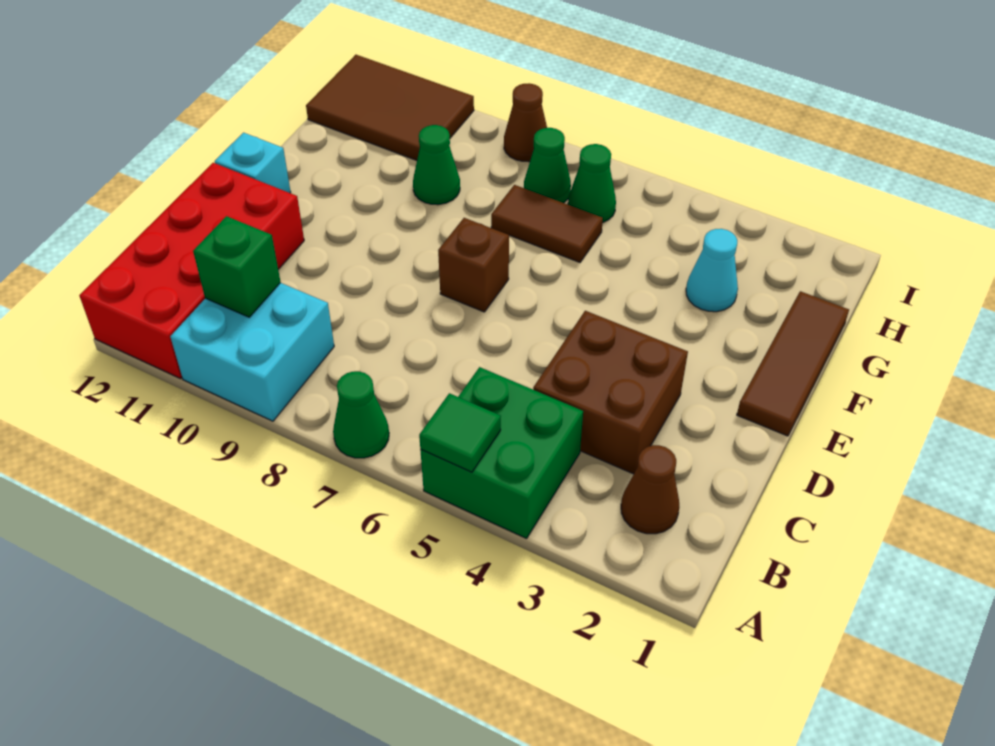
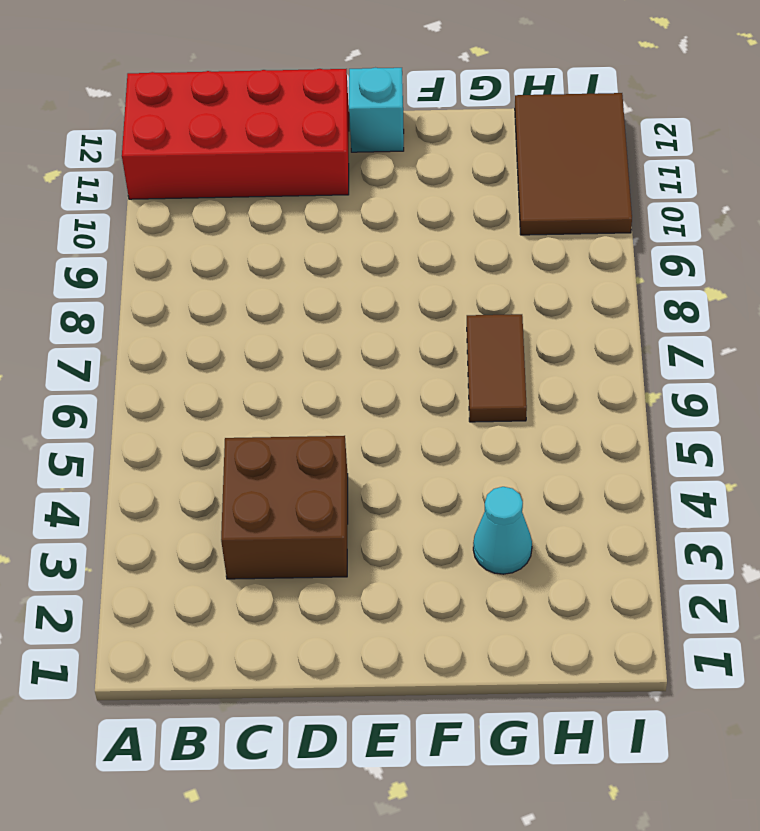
none -> green 2x2 brick [420,367,583,539]
none -> green 1x1 cone [333,371,389,458]
none -> cyan 2x2 brick [170,283,334,421]

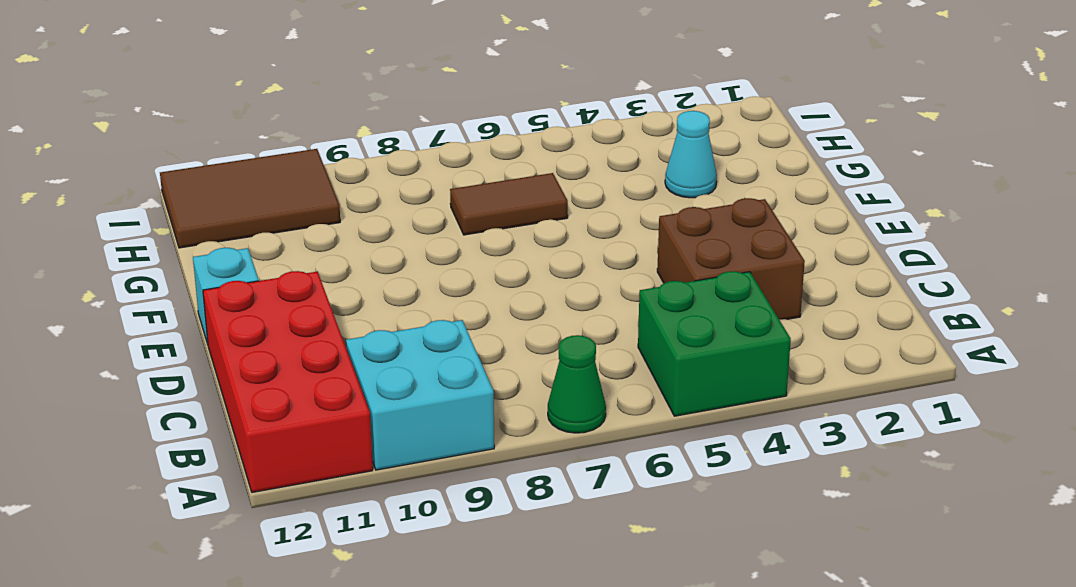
none -> brown 1x1 cone [621,445,679,534]
none -> brown 1x3 tile [737,291,849,436]
none -> brown 1x1 brick [438,218,509,312]

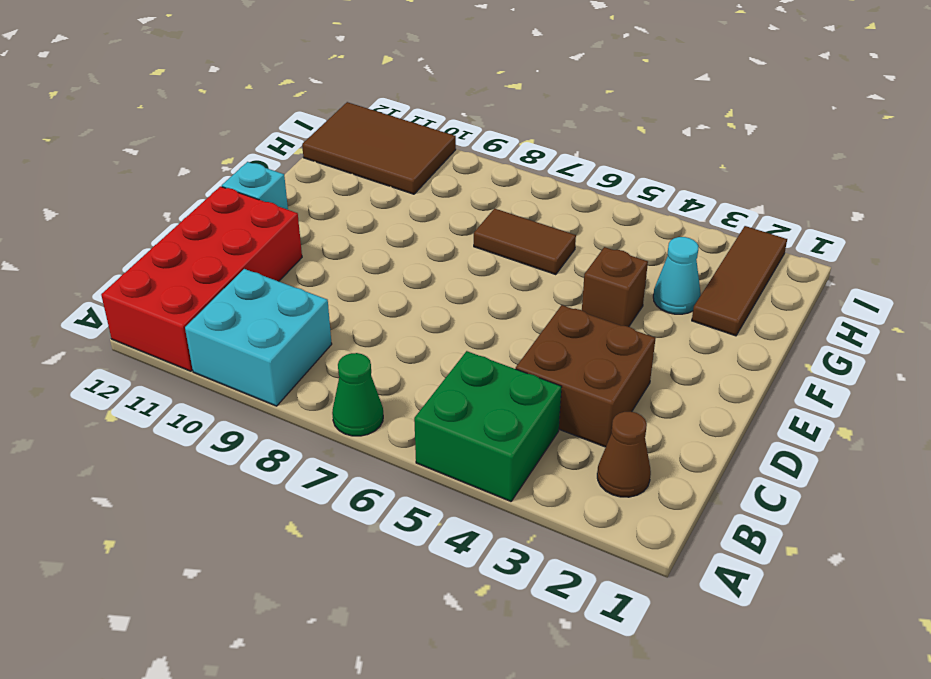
brown 1x1 brick [582,247,648,327] -> brown 1x1 brick moved to [438,218,509,312]
brown 1x3 tile [692,226,787,336] -> brown 1x3 tile moved to [737,291,849,436]
none -> green 1x1 cone [413,125,460,205]
none -> green 1x1 cone [568,144,616,222]
none -> green 1x1 cone [524,128,571,203]

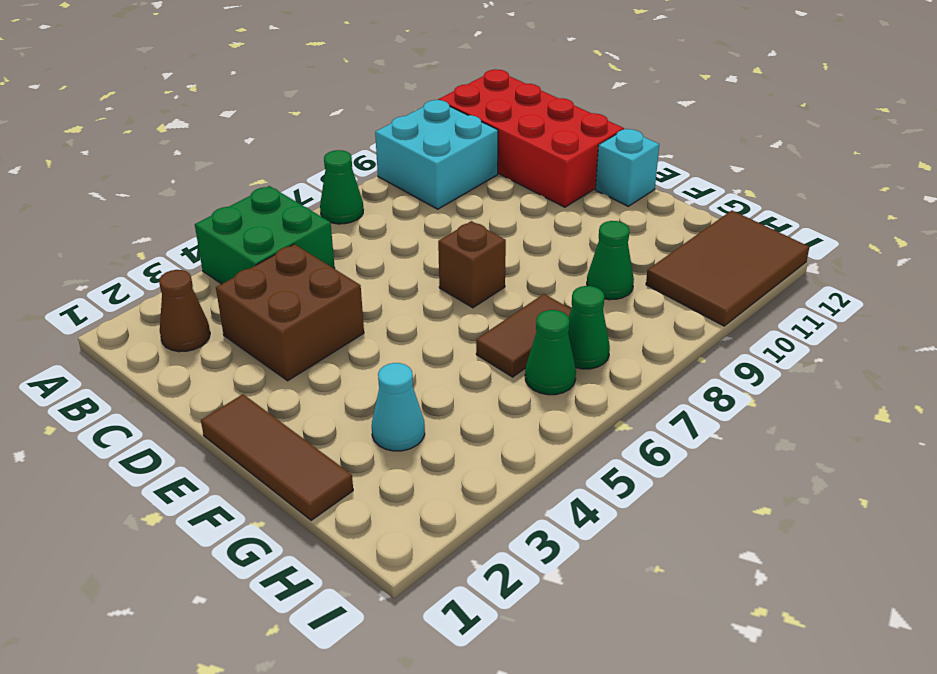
none -> brown 1x1 cone [504,83,547,162]
none -> green 1x1 tile [419,393,501,472]
none -> green 1x1 brick [193,216,280,317]

